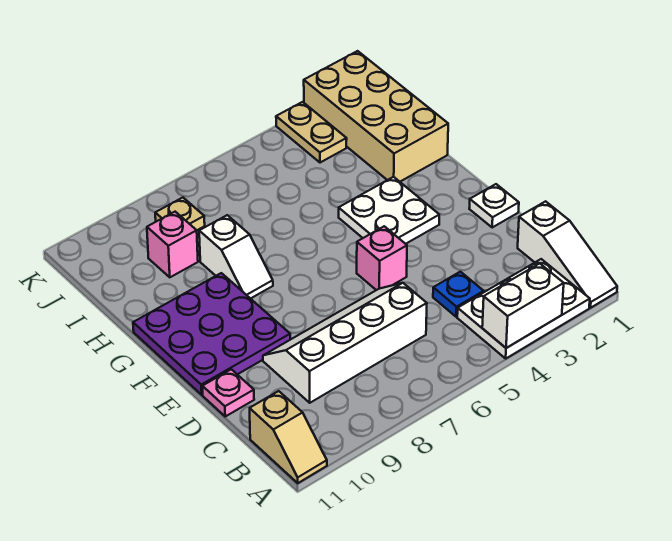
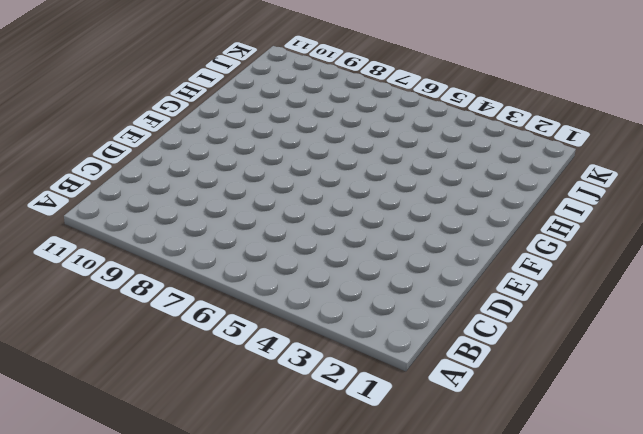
none -> white 1x3 slope [518,201,617,308]
none -> white 2x3 plate [457,259,590,358]
none -> tan 1x2 slope [250,391,327,483]

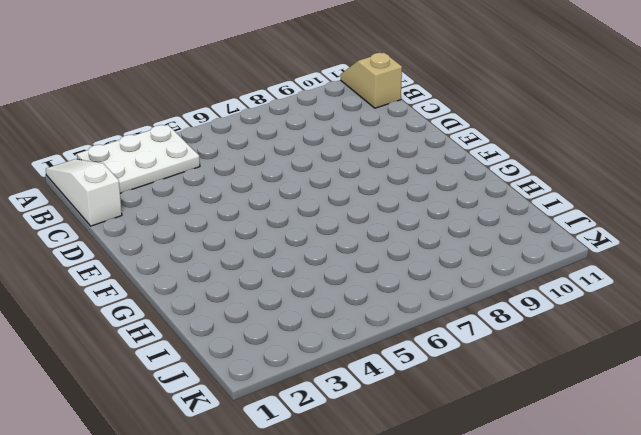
none -> blue 1x1 plate [433,272,484,317]
none -> white 2x4 slope [263,283,427,403]
none -> pink 1x1 plate [202,369,254,416]

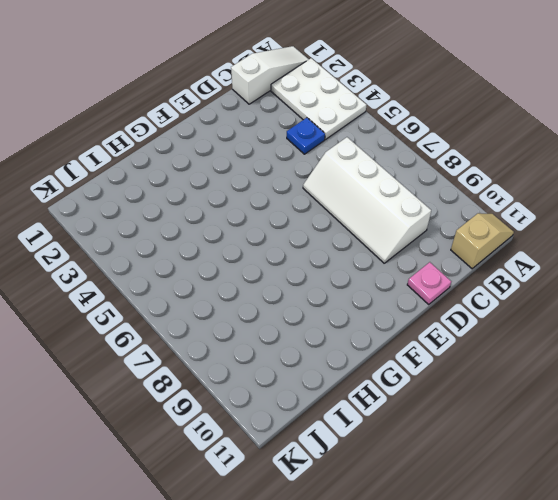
none -> white 1x1 plate [469,184,519,227]
none -> pink 1x1 brick [357,226,407,290]
none -> purple 3x3 plate [133,273,290,395]

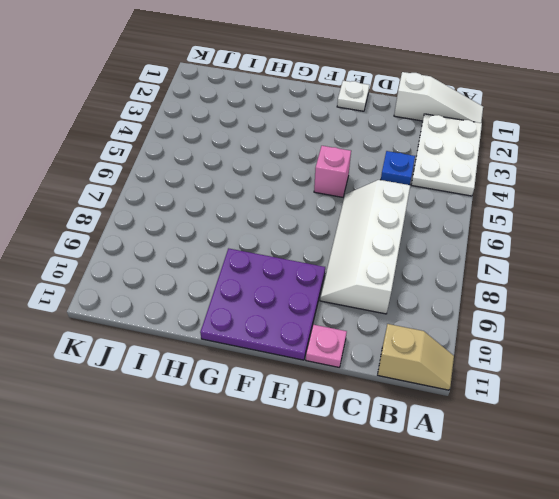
none -> white 2x2 plate [339,177,439,244]
none -> white 1x2 slope [199,215,273,299]
none -> tan 2x4 brick [304,51,448,182]

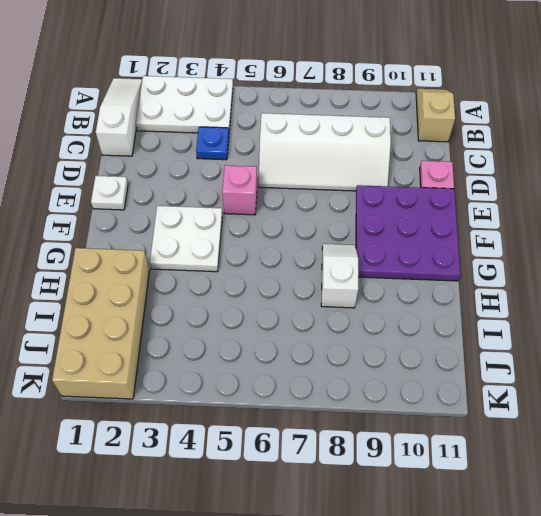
none -> pink 1x1 brick [147,212,198,277]
none -> tan 1x2 plate [276,102,347,163]
none -> tan 1x1 plate [155,198,205,230]

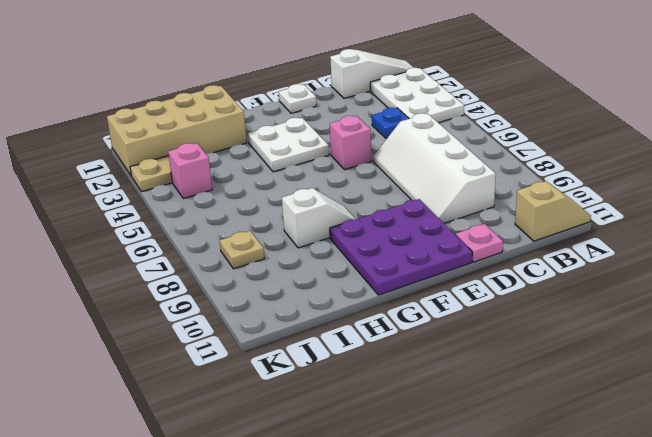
pink 1x1 brick [168,143,212,199] -> pink 1x1 brick moved to [147,212,198,277]
none -> white 1x2 brick [482,263,564,348]

